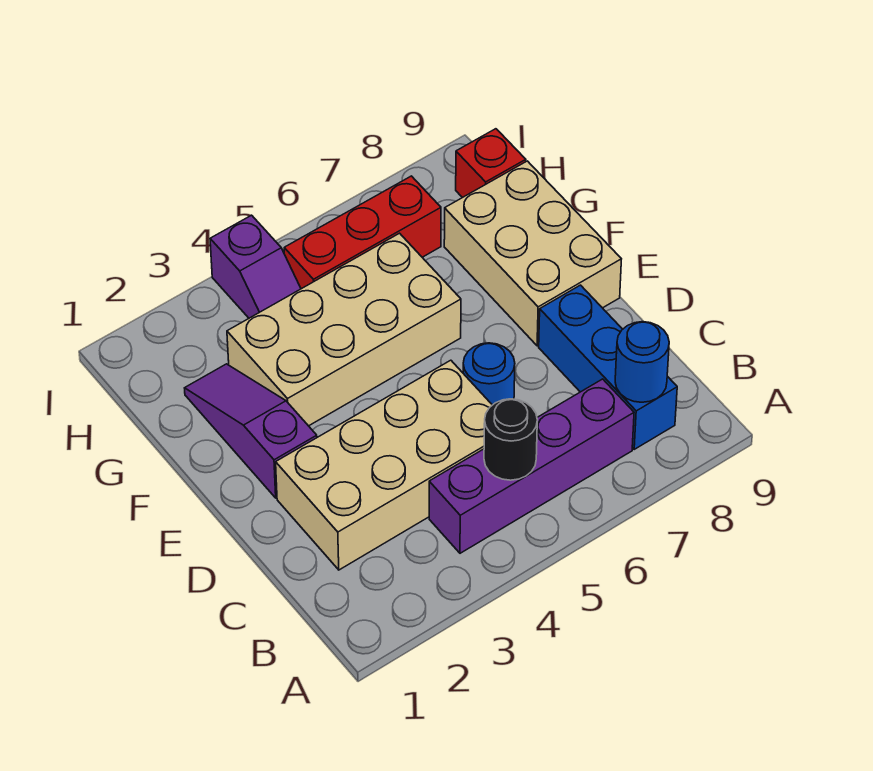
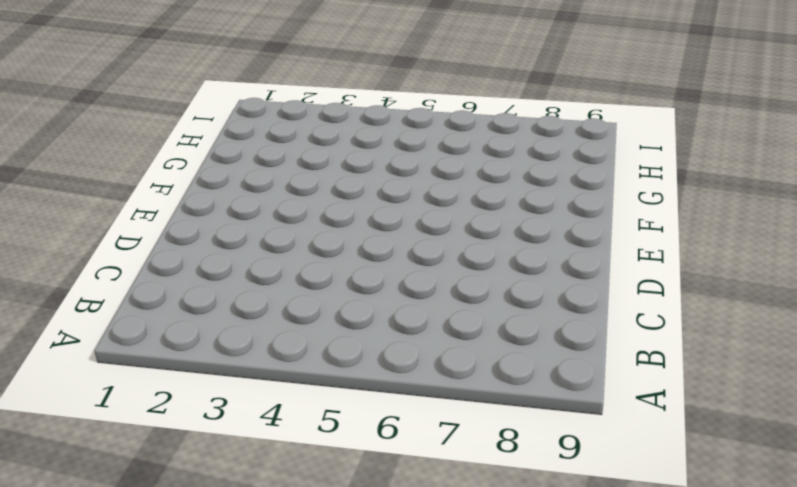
none -> purple 1x4 brick [429,379,634,553]
none -> blue 1x3 brick [539,285,677,449]
none -> tan 2x4 brick [276,360,492,570]

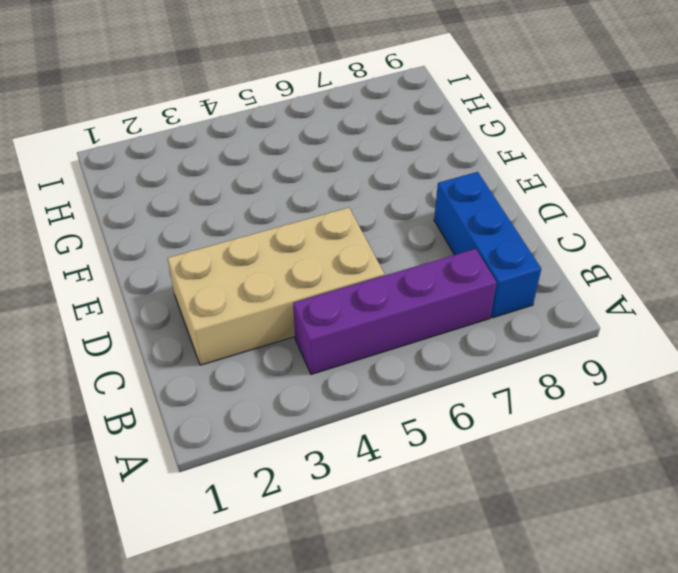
none -> blue 1x1 round brick [463,343,515,405]
none -> purple 1x3 slope [185,364,317,498]
none -> tan 2x3 brick [444,161,621,346]

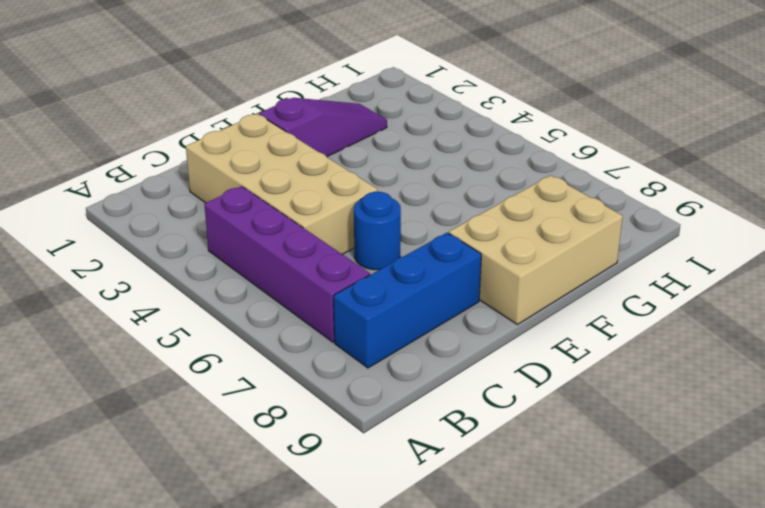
none -> tan 2x4 brick [227,233,461,426]
none -> purple 1x2 slope [210,215,301,318]
none -> red 1x3 brick [284,176,441,289]

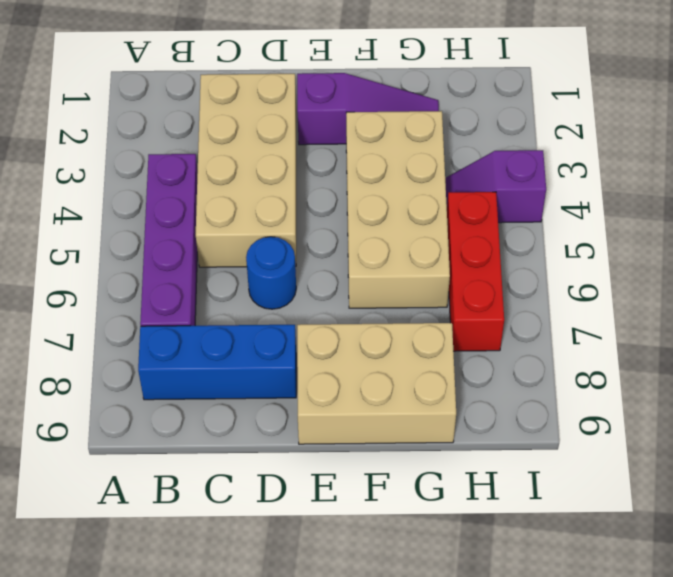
none -> red 1x1 brick [456,129,526,198]
none -> black 1x1 round brick [484,399,537,480]
none -> blue 1x1 round brick [615,322,669,402]

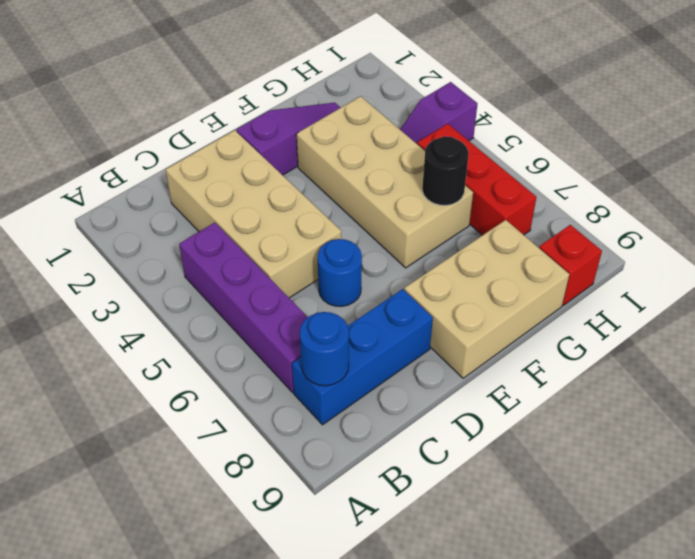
black 1x1 round brick [422,136,469,206] -> black 1x1 round brick moved to [484,399,537,480]

